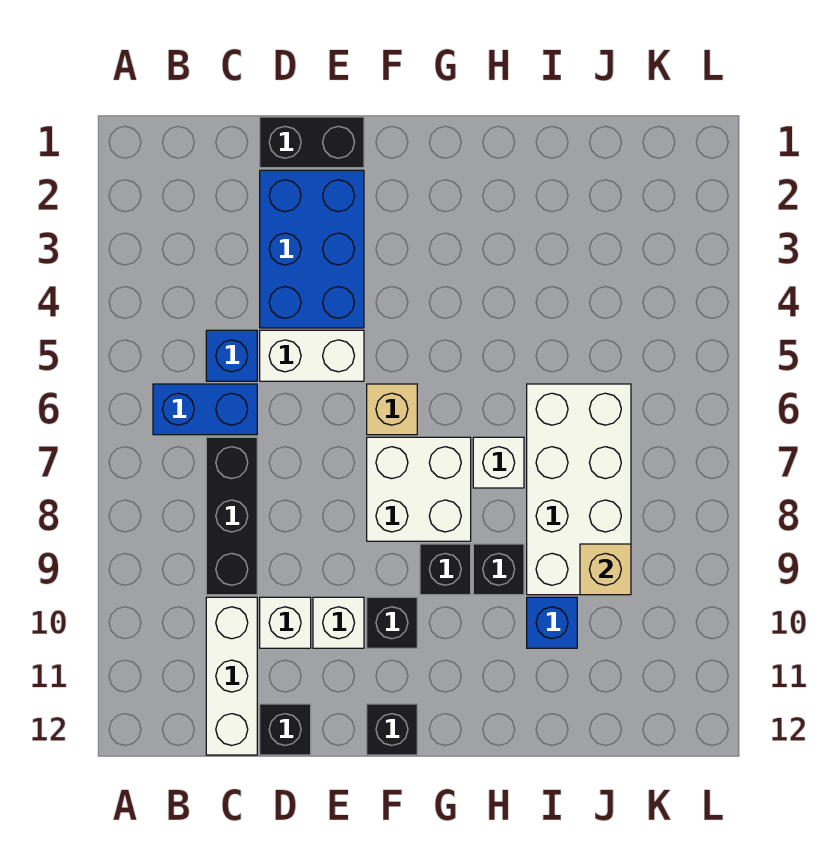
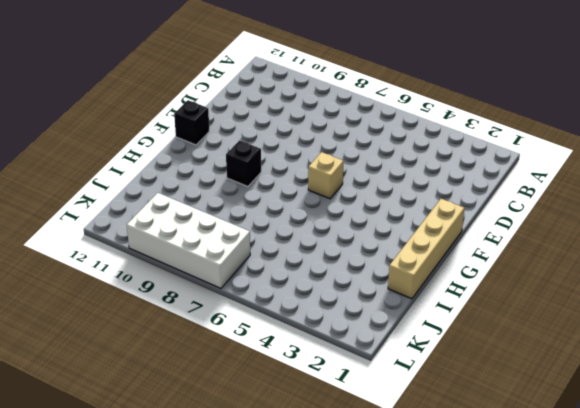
tan 1x4 brick [388,199,464,299] -> none
white 2x4 brick [127,193,250,288] -> white 2x4 brick moved to [527,384,631,595]
none -> blue 1x2 brick [153,384,257,435]
none -> blue 1x1 brick [206,330,257,381]
none -> black 1x3 brick [206,437,257,595]

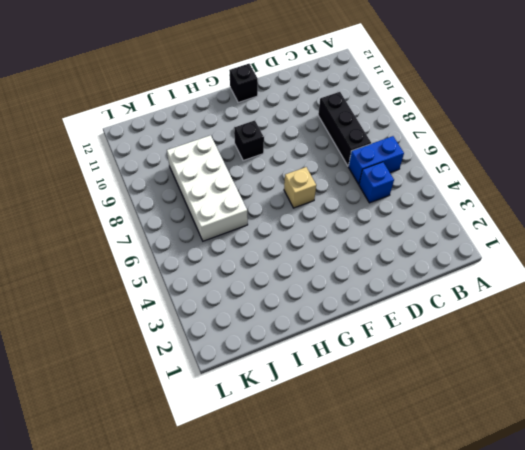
none -> white 1x3 brick [206,597,257,755]
none -> black 1x2 brick [260,117,364,168]
none -> blue 2x3 brick [260,170,364,328]

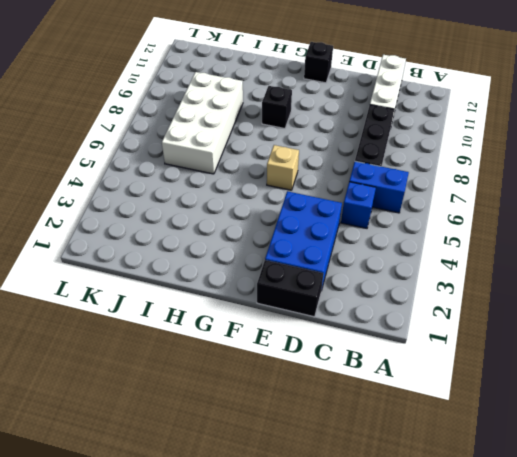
none -> white 1x2 brick [260,330,364,381]
none -> white 1x1 brick [260,597,311,648]
none -> black 1x1 brick [260,704,311,755]

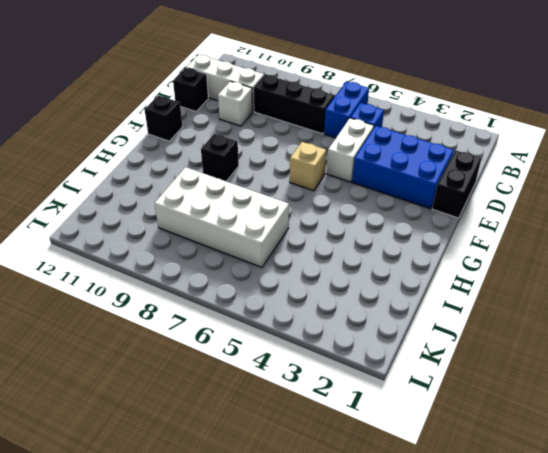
none -> white 1x1 brick [313,597,364,648]
none -> white 2x2 brick [367,437,471,541]
none -> black 1x1 brick [367,597,417,648]

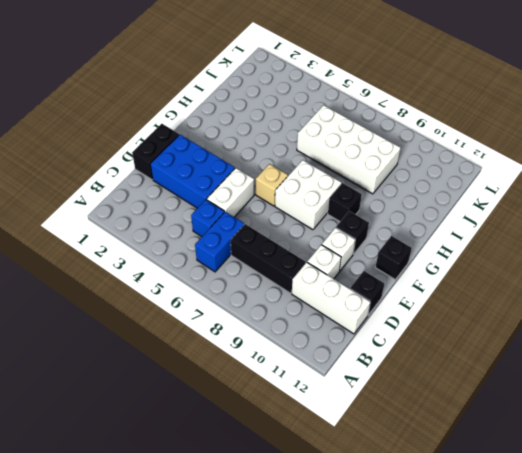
none -> white 1x1 brick [473,437,524,488]
none -> black 1x1 brick [473,544,524,595]
none -> blue 1x1 brick [527,597,577,648]

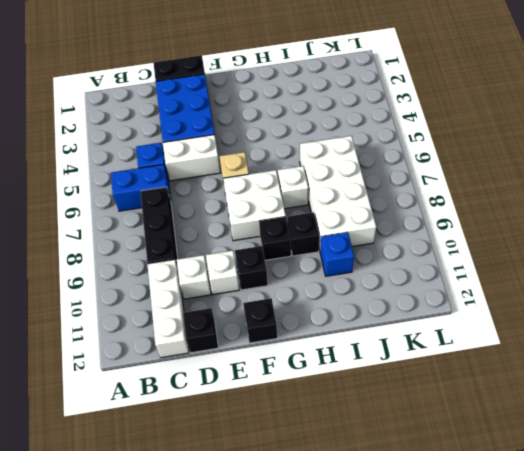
none -> tan 1x1 brick [580,544,631,595]

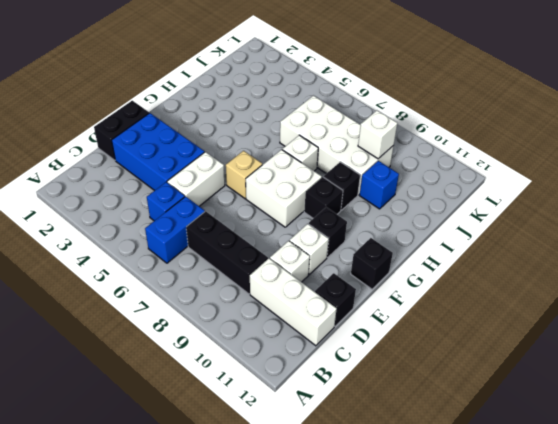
white 1x1 brick [358,111,397,159] -> tan 1x1 brick [580,544,631,595]

